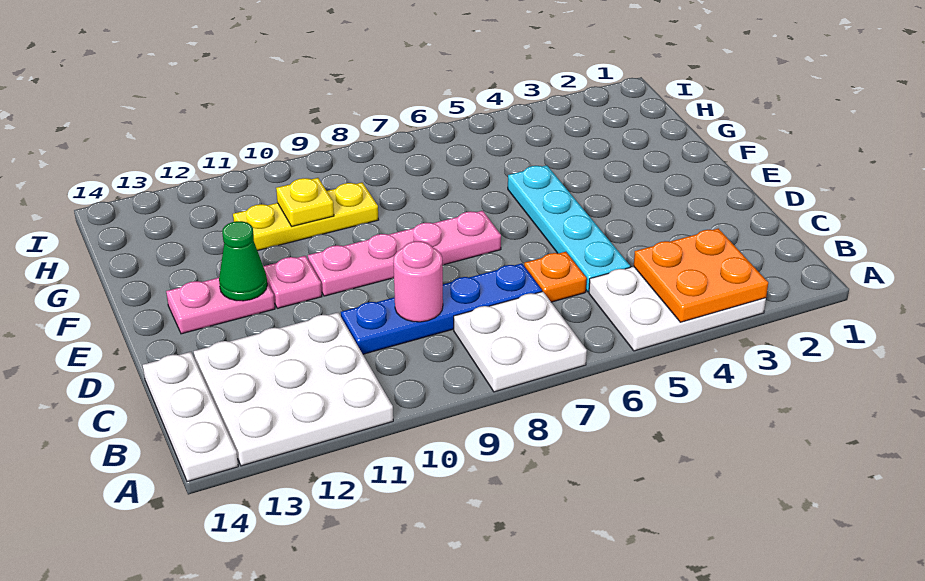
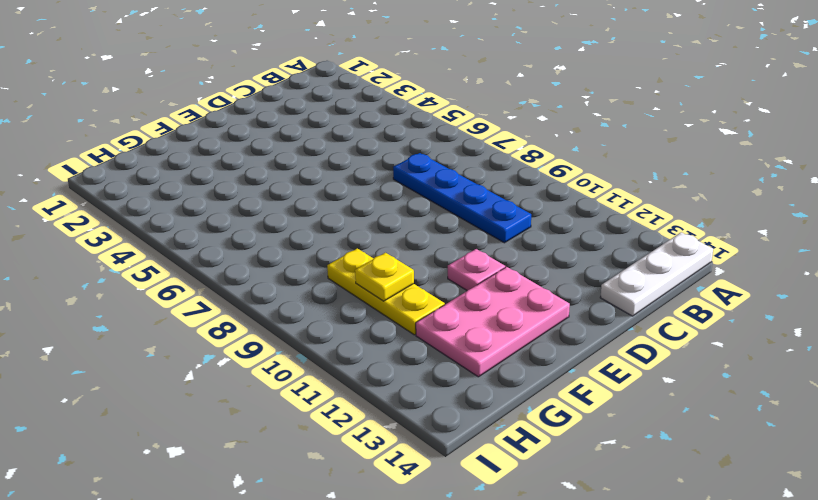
pink 2x3 plate [416,267,570,377] -> pink 1x2 plate [166,278,275,334]
none -> white 2x3 plate [589,267,766,351]
none -> white 2x2 plate [454,292,587,392]
none -> white 3x3 plate [194,313,393,466]

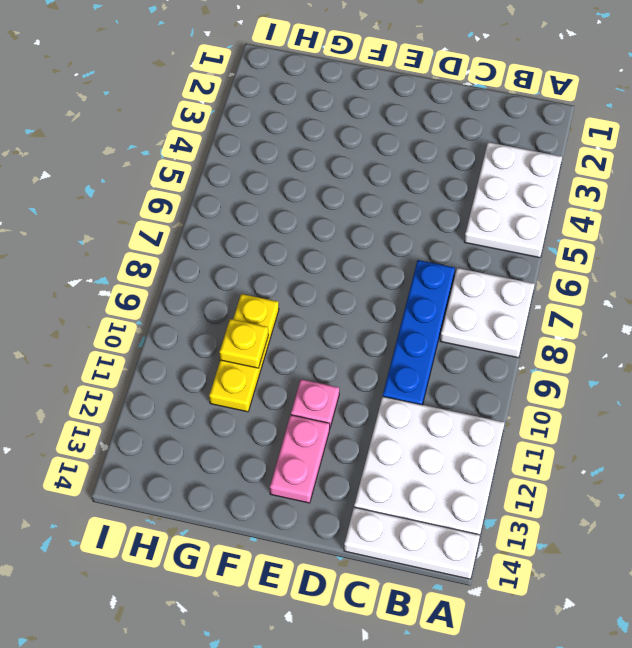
none -> cyan 1x4 plate [508,165,630,292]
none -> orange 1x1 plate [524,252,587,302]
none -> pink 1x4 plate [308,211,501,296]

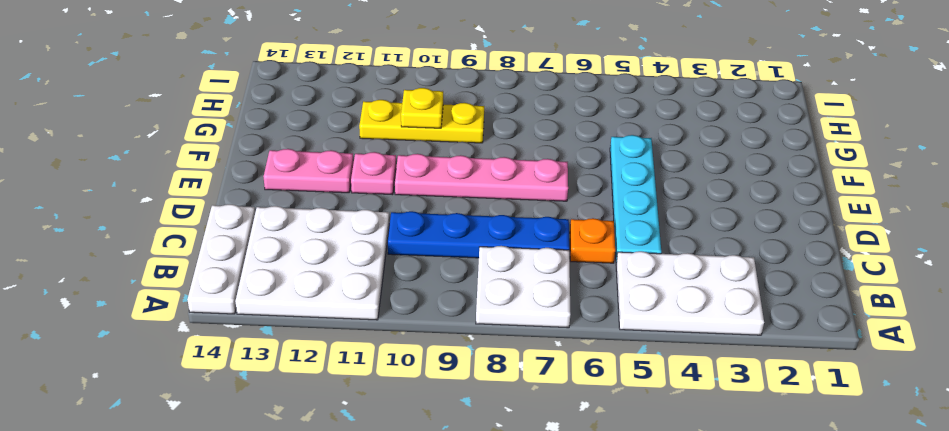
none -> orange 2x2 plate [634,228,768,322]
none -> pink 1x1 round brick [393,241,443,322]
none -> green 1x1 cone [219,221,267,301]

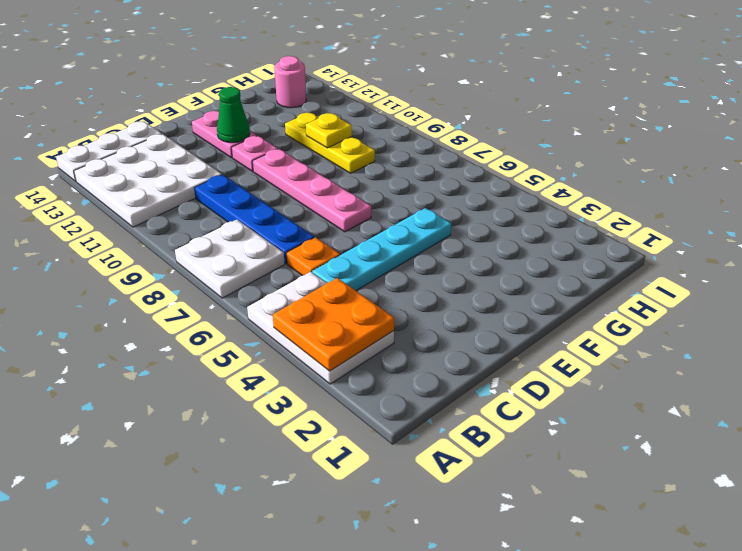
pink 1x1 round brick [274,56,306,108] -> pink 1x1 round brick moved to [393,241,443,322]

